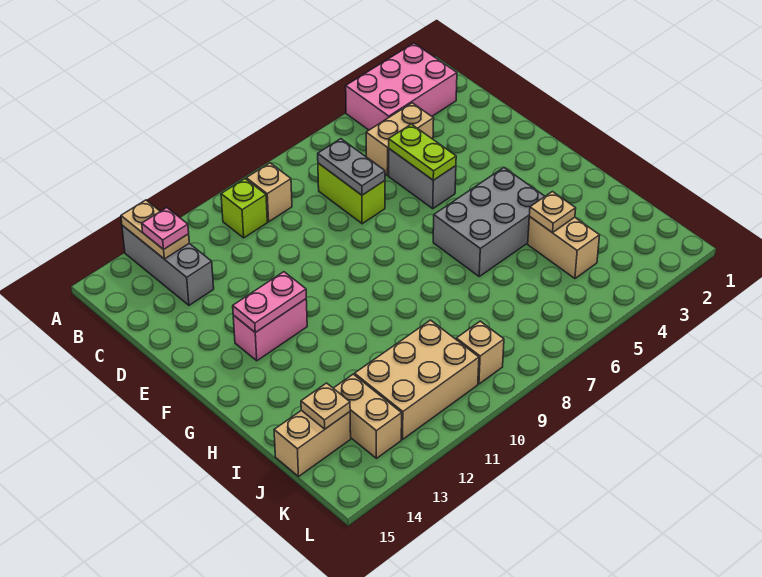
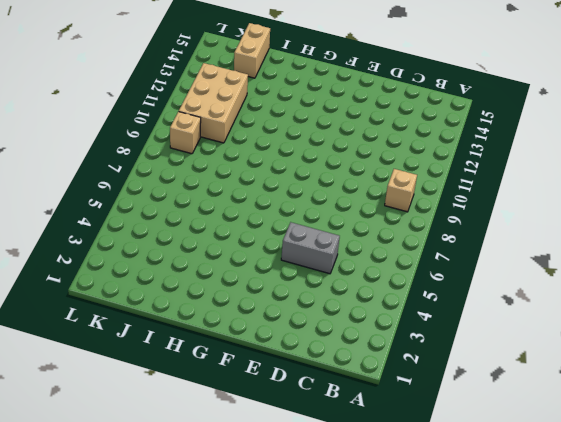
none -> pink 2x3 brick [346,43,457,130]
none -> grey 1x3 brick [122,225,214,305]
none -> lime 1x1 brick [221,179,267,238]

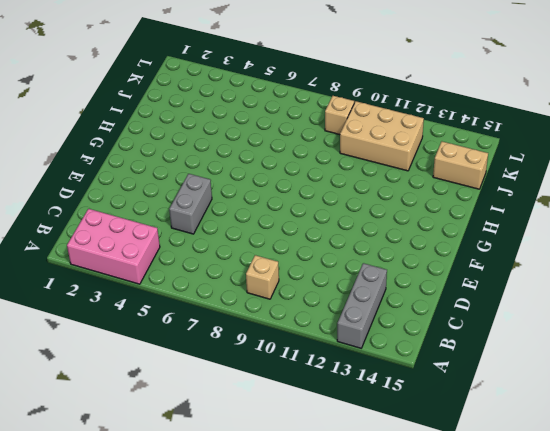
none -> lime 1x1 brick [221,179,267,238]
none -> tan 1x2 brick [366,103,434,176]
none -> lime 1x2 brick [318,163,385,224]

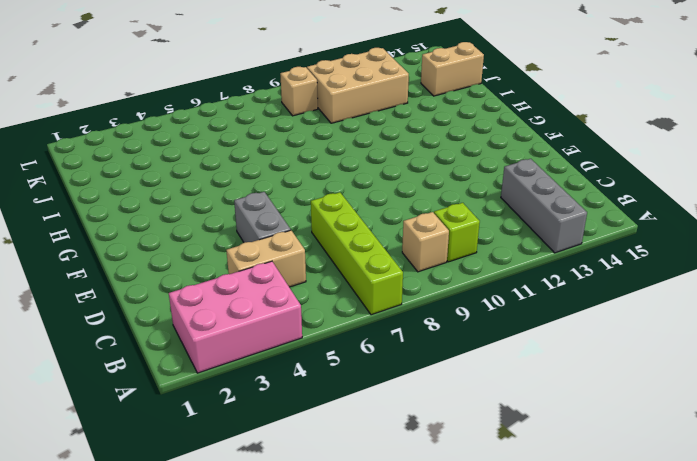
lime 1x4 brick [311,192,403,315] -> lime 1x2 brick [318,163,385,224]
none -> pink 1x2 brick [233,299,307,361]
none -> grey 2x3 brick [433,168,545,276]
none -> tan 1x2 brick [528,217,600,278]

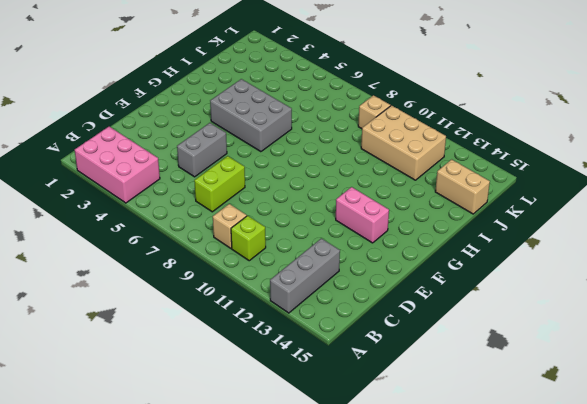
none -> tan 1x2 brick [366,103,434,176]
none -> tan 1x2 brick [528,217,600,278]
none -> tan 1x2 brick [333,374,402,458]

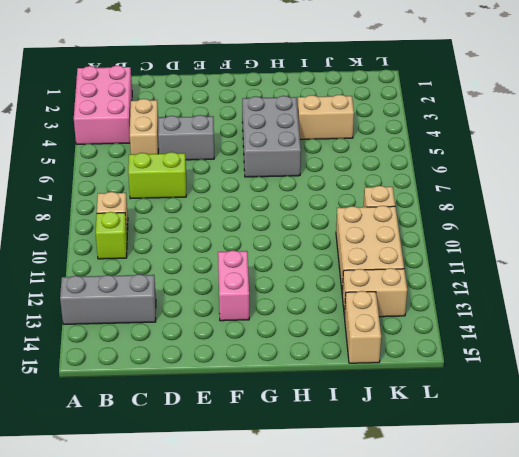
none -> tan 1x2 plate [121,200,189,259]
none -> grey 1x2 plate [318,139,385,195]
none -> lime 1x2 plate [389,124,456,180]

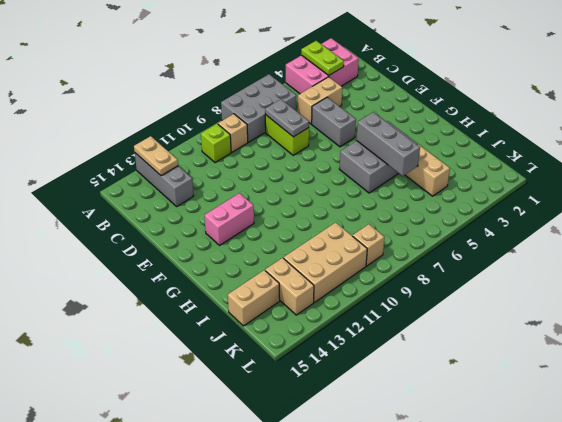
lime 1x2 plate [301,41,344,75] -> lime 1x2 plate moved to [389,124,456,180]
grey 2x3 brick [221,74,296,142] -> none
grey 1x3 brick [357,112,420,176] -> none
none -> pink 1x2 plate [233,272,306,332]
none -> tan 1x1 plate [529,192,576,233]
none -> tan 1x1 plate [301,383,350,429]

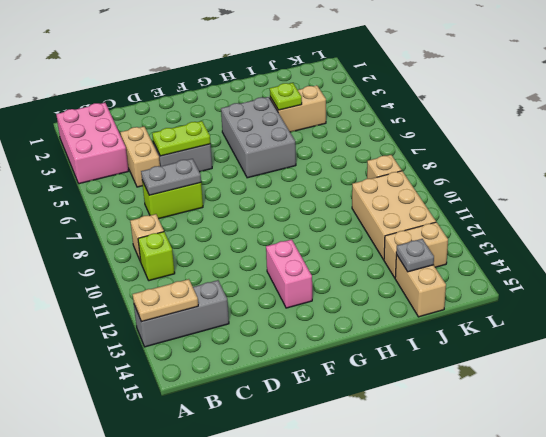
lime 1x1 plate [270,83,302,110] -> tan 1x1 plate [529,192,576,233]
grey 1x1 plate [396,239,434,272] -> tan 1x1 plate [301,383,350,429]
none -> pink 1x2 plate [233,272,306,332]
none -> pink 1x1 plate [142,208,189,249]

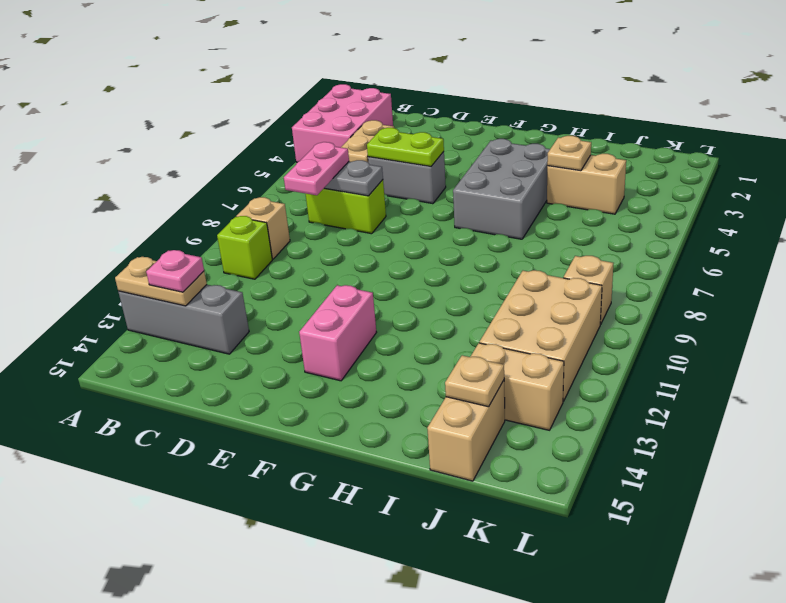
pink 1x2 plate [284,142,349,195] -> pink 1x2 plate moved to [233,272,306,332]

